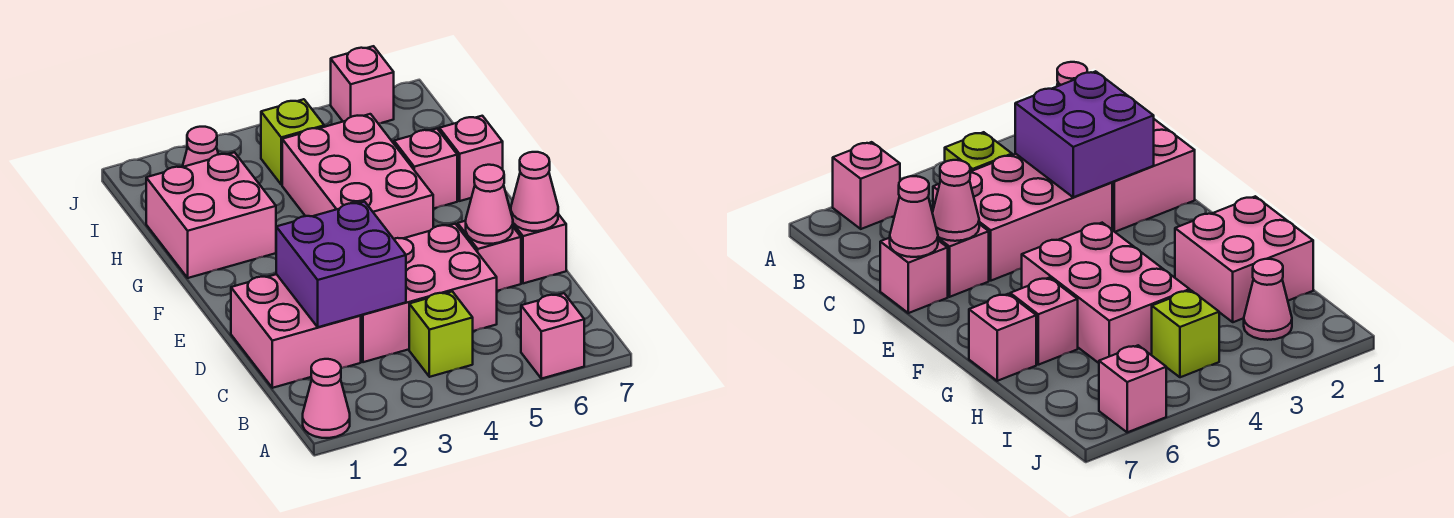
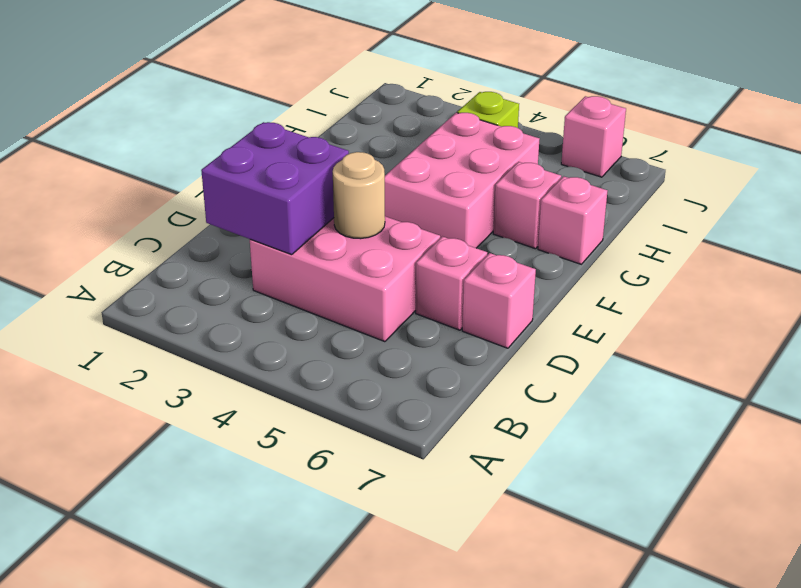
tan 1x1 round brick [333,152,385,239] -> none
none -> pink 1x1 cone [303,359,350,438]
none -> pink 1x1 brick [521,293,584,379]
none -> lime 1x1 brick [409,291,473,377]

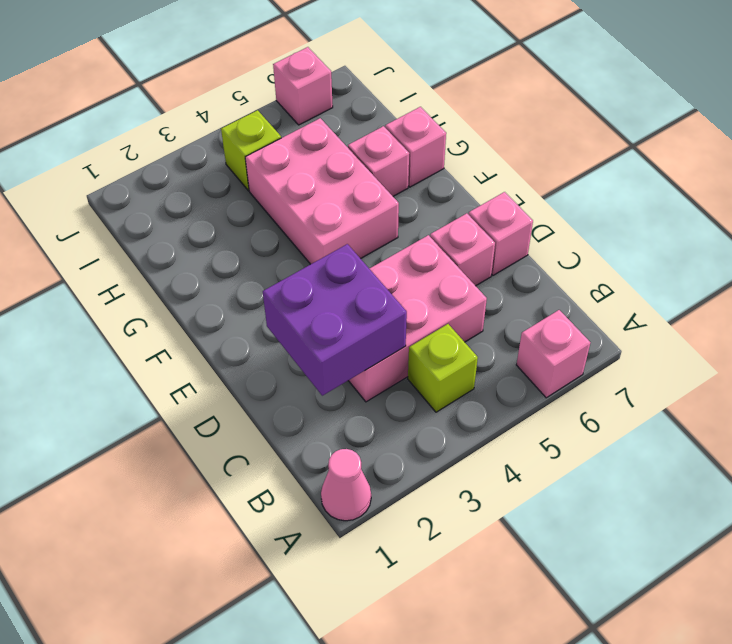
none -> pink 2x2 brick [231,274,361,388]
none -> pink 2x2 brick [146,152,276,278]
none -> pink 1x1 cone [182,127,218,167]

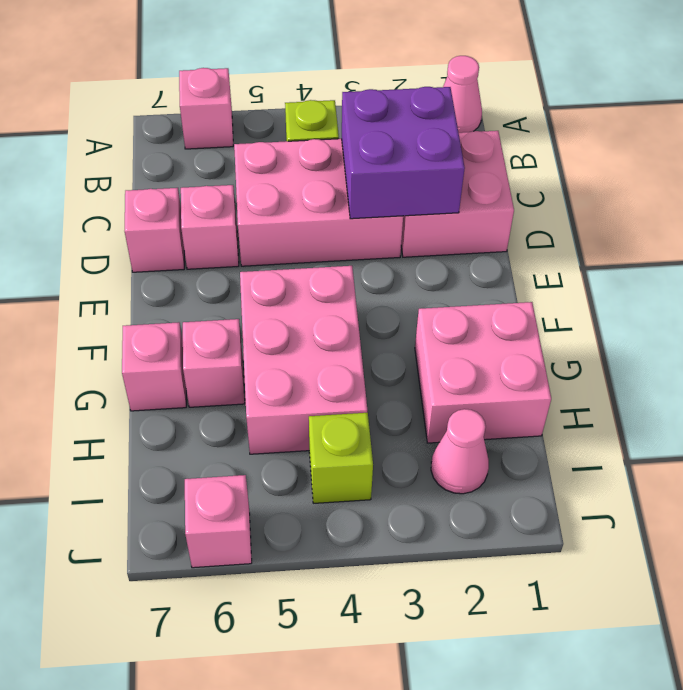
none -> pink 1x1 cone [466,165,513,244]
none -> pink 1x1 cone [511,152,558,231]

